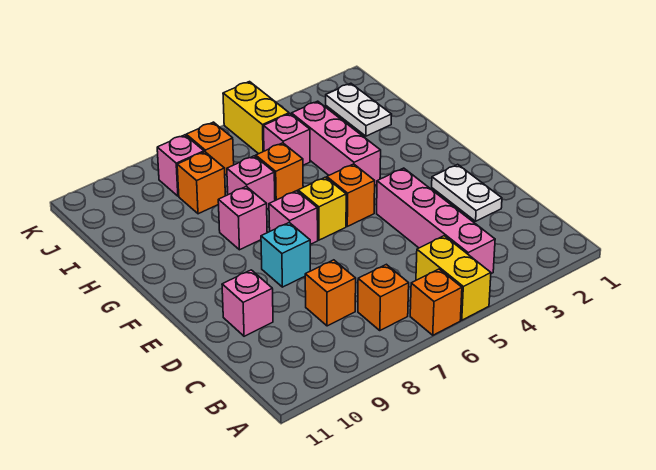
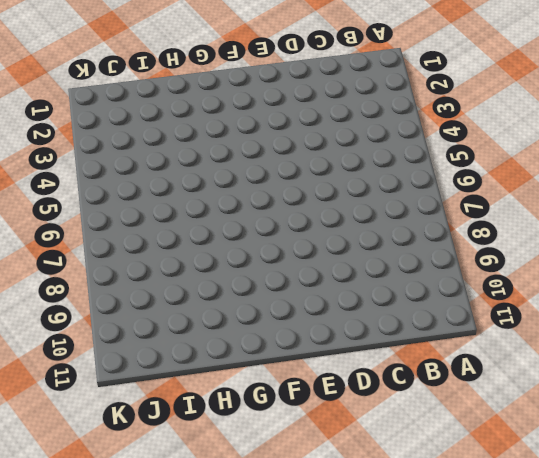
none -> yellow 1x2 brick [416,236,491,320]
none -> orange 1x1 brick [410,269,462,335]
none -> pink 1x4 brick [377,168,495,274]

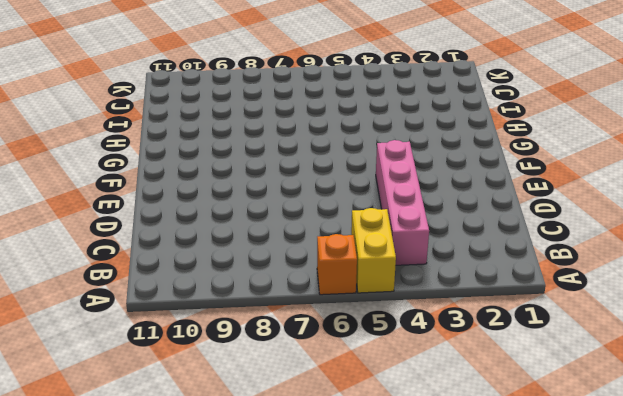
none -> orange 1x1 brick [358,264,409,330]
none -> orange 1x1 brick [305,260,356,326]
none -> white 1x2 plate [432,164,502,221]

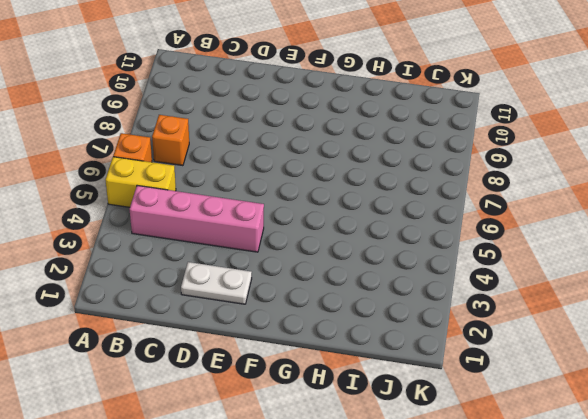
none -> orange 1x1 brick [305,260,356,326]
none -> pink 1x1 brick [222,270,273,336]
none -> cyan 1x1 brick [261,223,310,287]

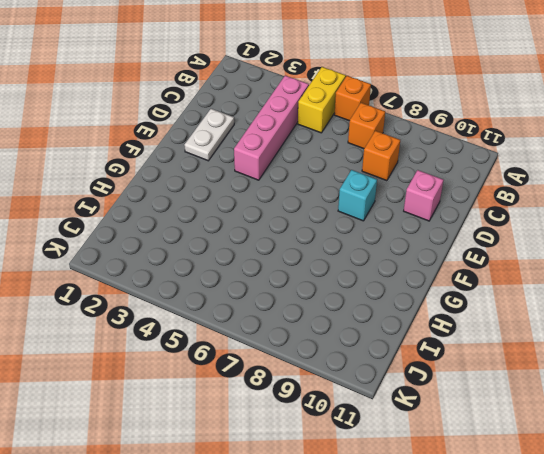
none -> orange 1x1 brick [327,164,375,226]
none -> yellow 1x1 brick [298,177,346,240]
none -> pink 1x1 brick [269,191,318,244]

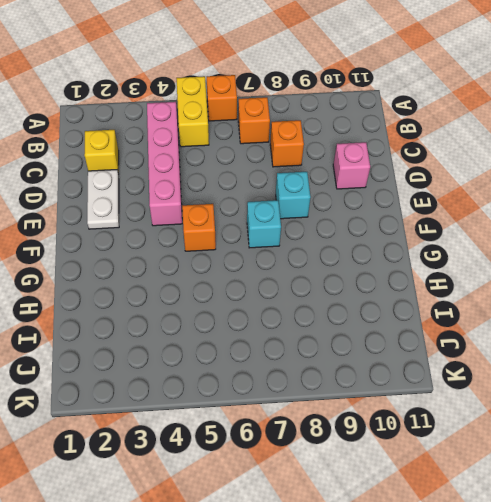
yellow 1x1 brick [84,130,119,173] -> yellow 1x1 brick moved to [298,177,346,240]
cyan 1x1 brick [247,200,281,248] -> pink 1x1 brick [269,191,318,244]
none -> pink 1x3 brick [291,101,381,185]
none -> pink 1x1 brick [218,186,267,250]
none -> orange 1x1 brick [256,143,303,201]

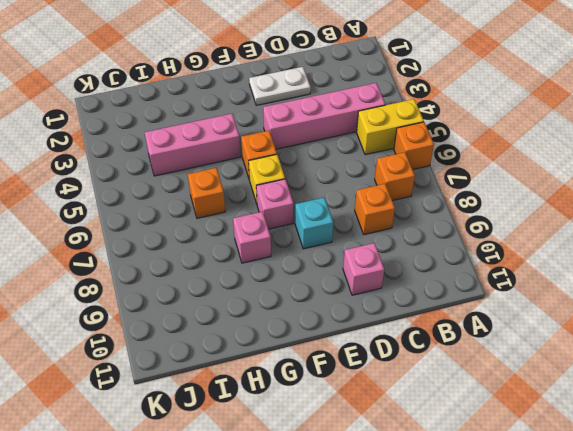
none -> pink 1x1 brick [227,156,275,209]
none -> white 1x2 plate [326,83,392,136]
none -> pink 1x1 brick [264,114,310,165]

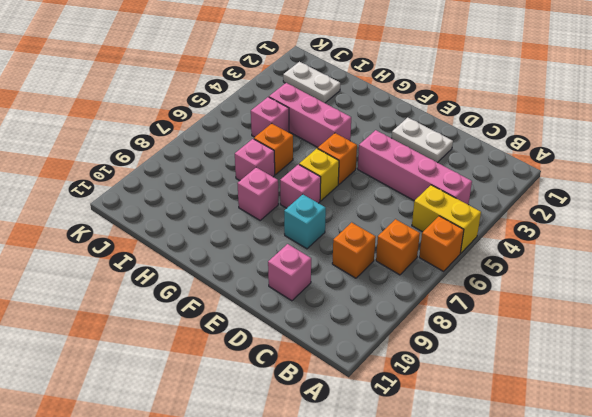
none -> orange 1x1 brick [177,152,225,214]
none -> yellow 1x2 brick [223,82,289,154]
none -> orange 1x1 brick [186,122,234,175]

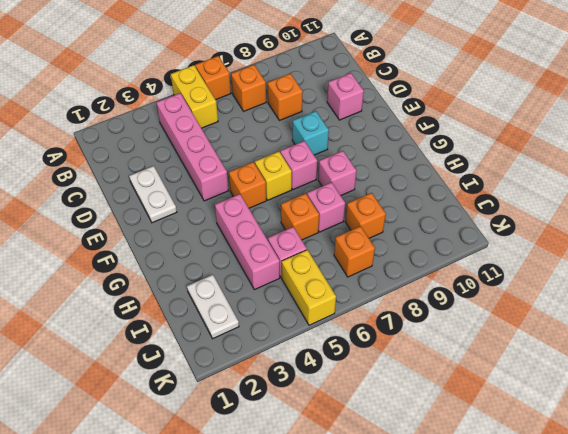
none -> pink 1x1 brick [157,135,204,196]

